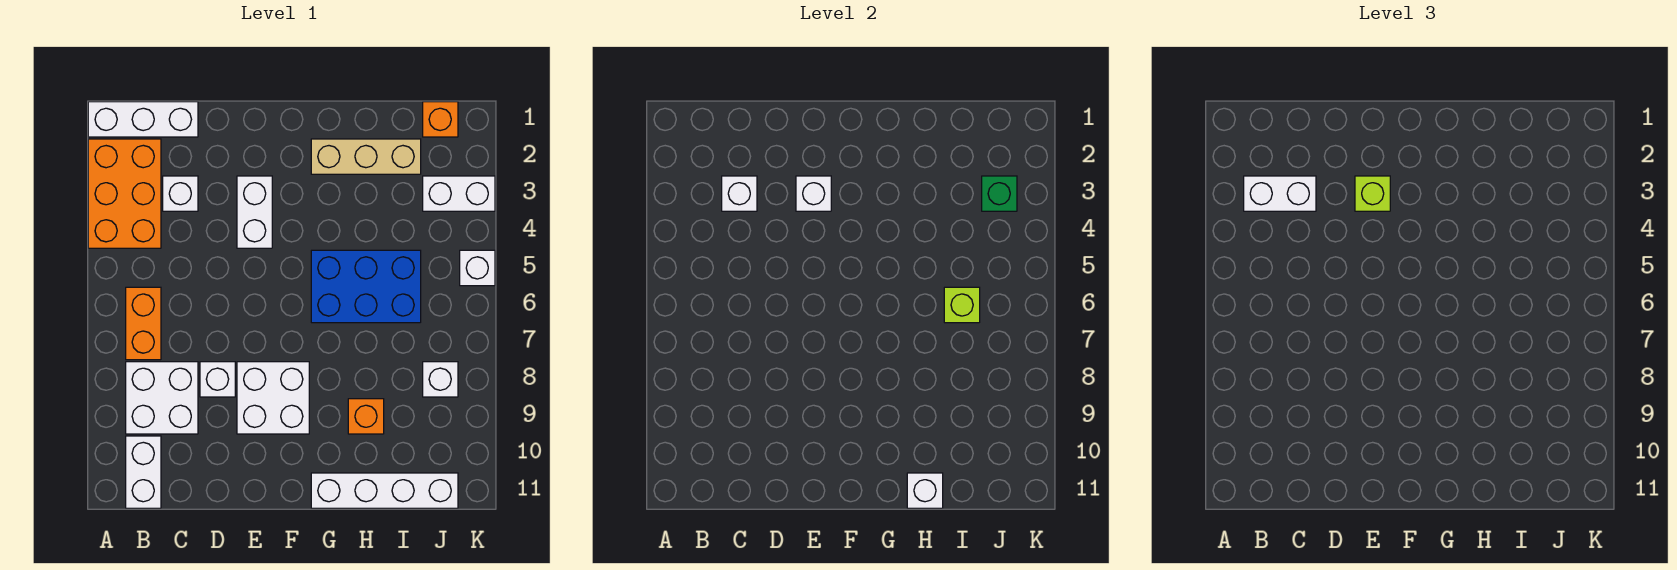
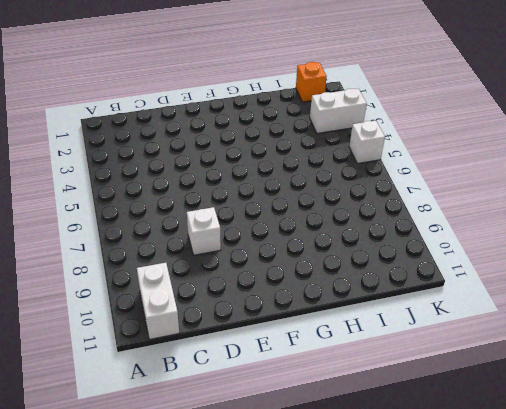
none -> white 1x3 brick [88,102,198,137]
none -> orange 2x3 brick [88,139,161,248]
none -> orange 1x2 brick [126,287,161,360]

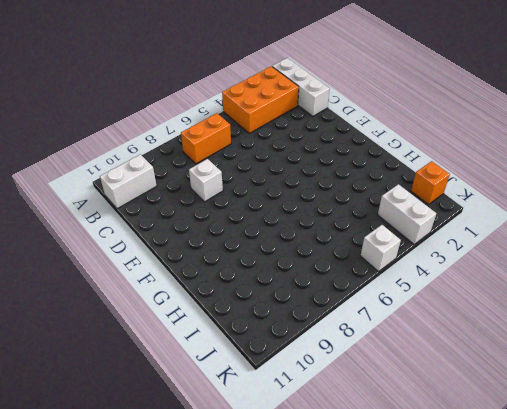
none -> white 2x2 brick [126,362,198,434]
none -> white 1x1 brick [163,176,198,211]
none -> white 1x2 brick [237,176,272,248]

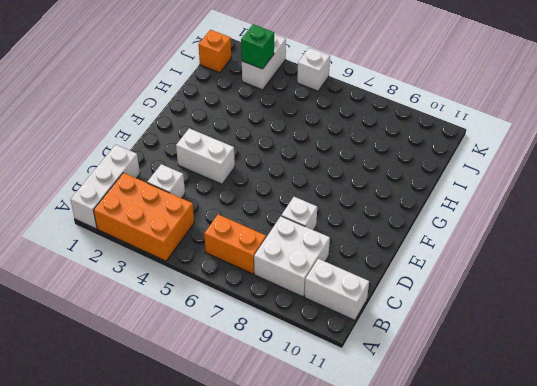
none -> white 2x2 brick [237,362,309,434]
none -> tan 1x3 brick [311,139,421,174]
none -> blue 2x3 brick [311,250,421,323]

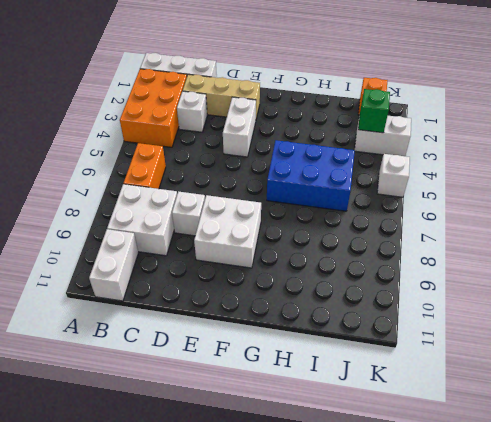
tan 1x3 brick [183,74,260,119] -> tan 1x3 brick moved to [311,139,421,174]
none -> white 1x4 brick [311,473,458,508]
none -> orange 1x1 brick [348,399,384,434]
none -> white 1x1 brick [423,362,458,397]

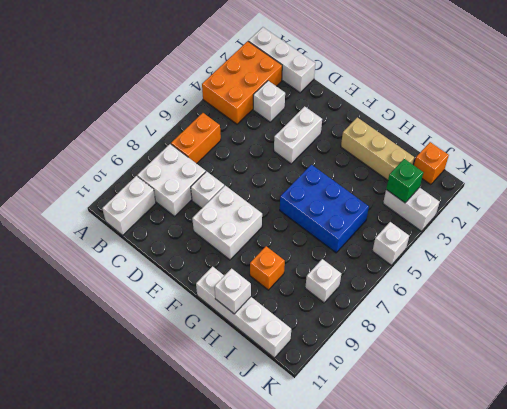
none -> white 1x1 brick [722,176,757,211]
none -> white 1x1 brick [796,176,831,211]
none -> lime 1x1 brick [944,287,980,323]

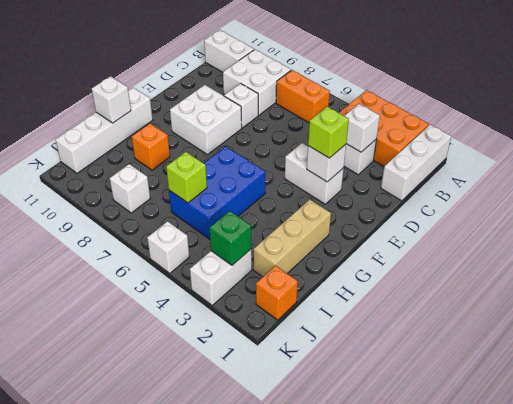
none -> white 1x2 brick [1244,176,1316,211]

